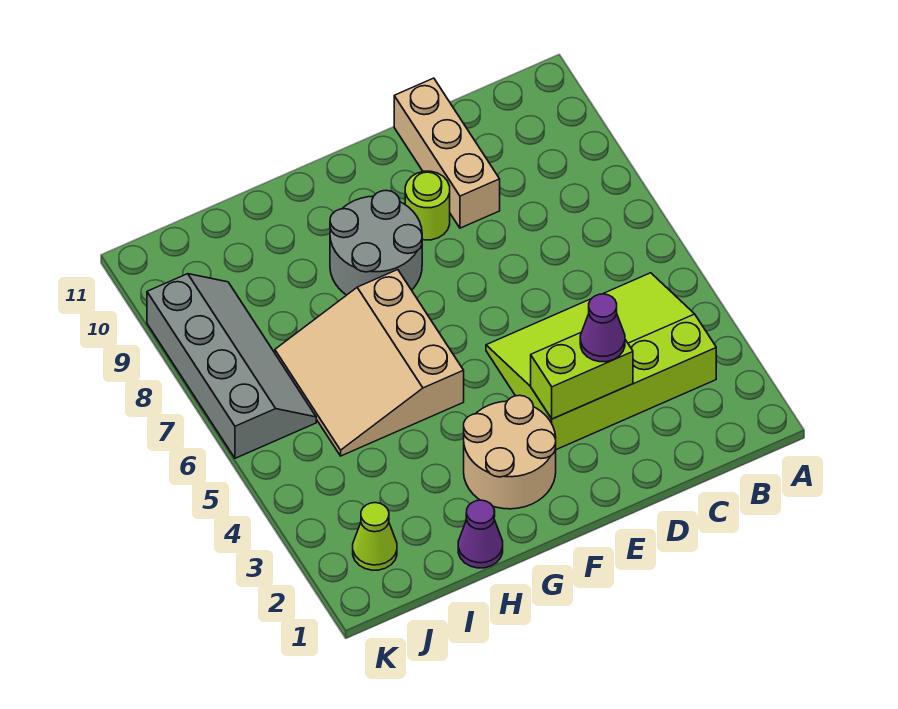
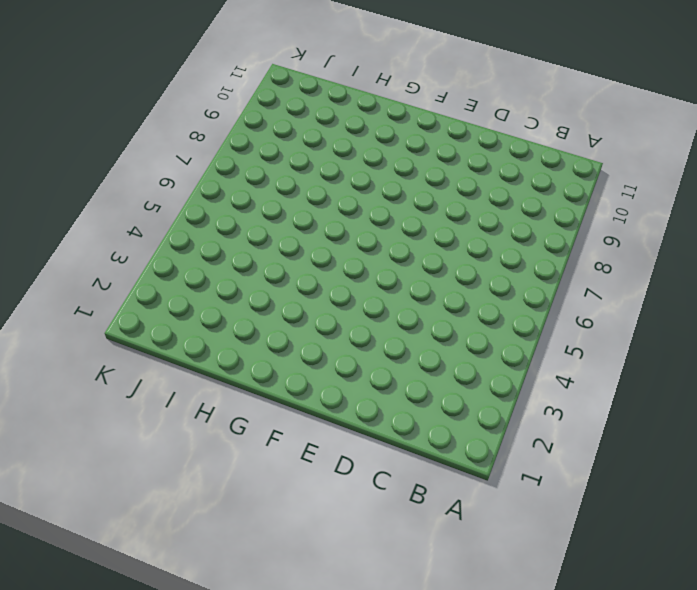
none -> lime 3x4 slope [486,273,716,450]
none -> tan 1x3 brick [394,78,500,228]

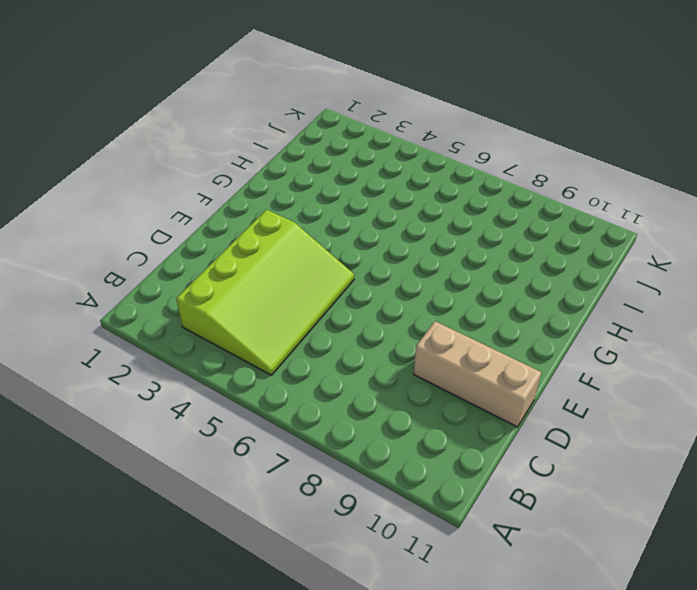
none -> lime 1x1 round brick [405,171,450,240]
none -> tan 2x2 round brick [464,395,556,509]

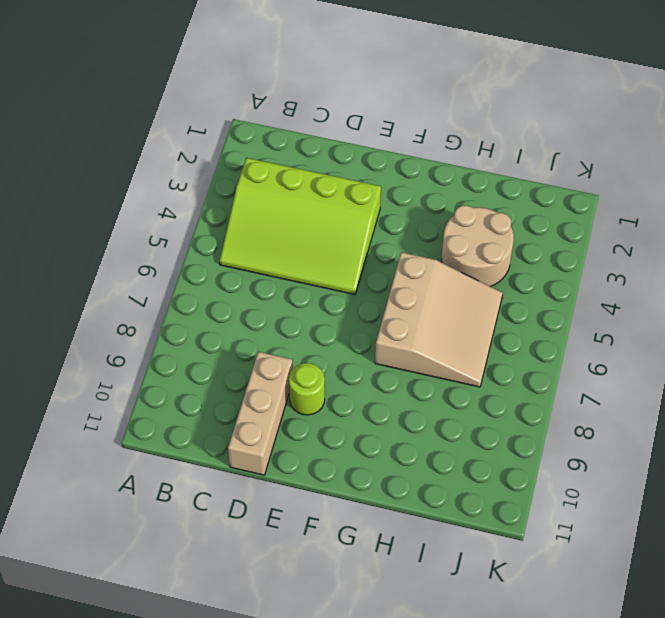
tan 2x2 round brick [442,205,514,286] -> tan 2x2 round brick moved to [464,395,556,509]
none -> grey 2x2 round brick [330,190,422,295]
none -> purple 1x1 cone [458,500,503,568]

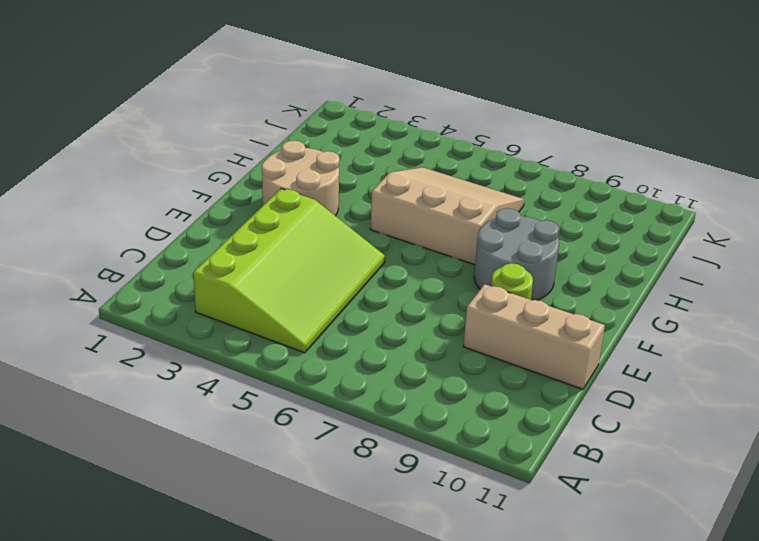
none -> purple 1x1 cone [458,500,503,568]
none -> lime 1x1 cone [353,503,397,570]

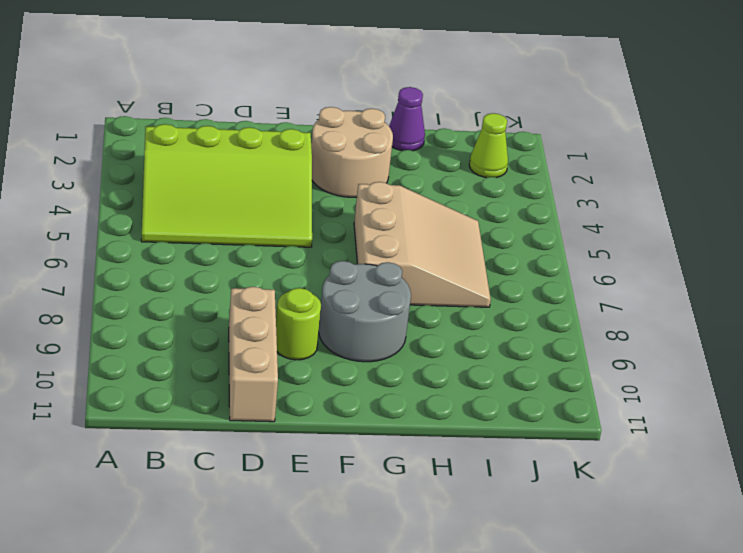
none -> grey 2x4 slope [147,274,316,458]
none -> lime 1x2 brick [531,333,633,419]

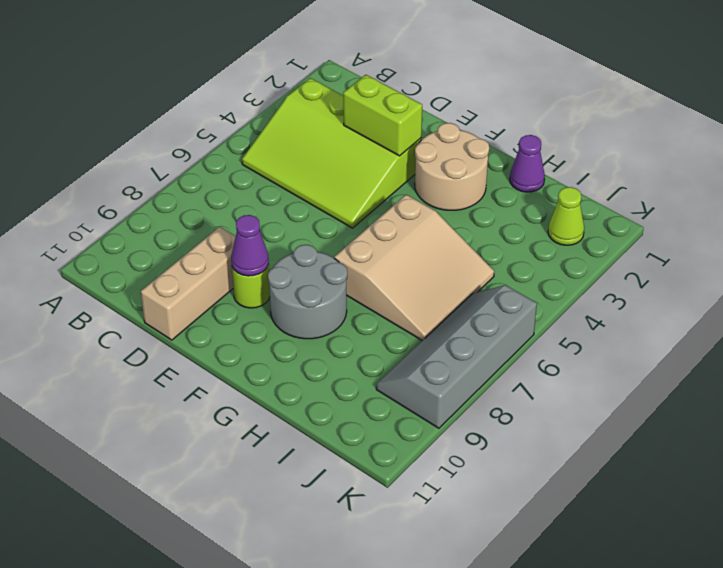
purple 1x1 cone [231,215,269,276] -> purple 1x1 cone moved to [580,294,625,362]

